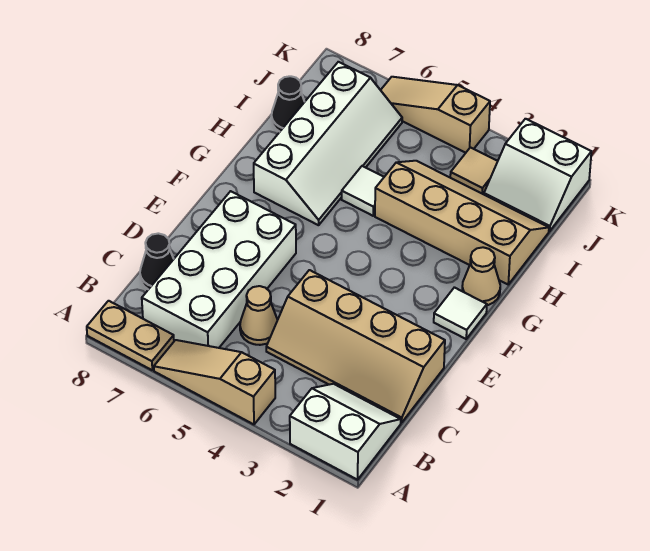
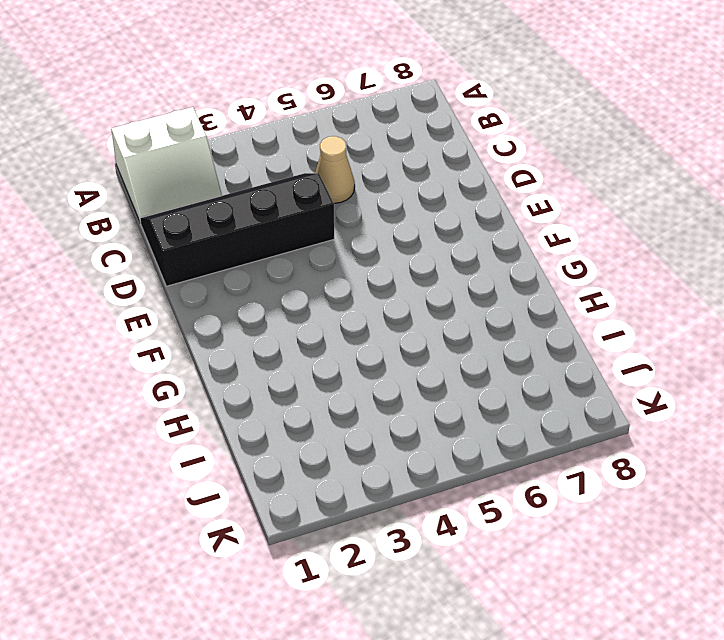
black 2x4 slope [140,173,334,286] -> tan 2x4 slope [266,270,445,423]
none -> tan 1x3 slope [154,340,275,424]
none -> tan 1x2 plate [87,301,174,370]
none -> white 2x4 brick [142,191,296,348]

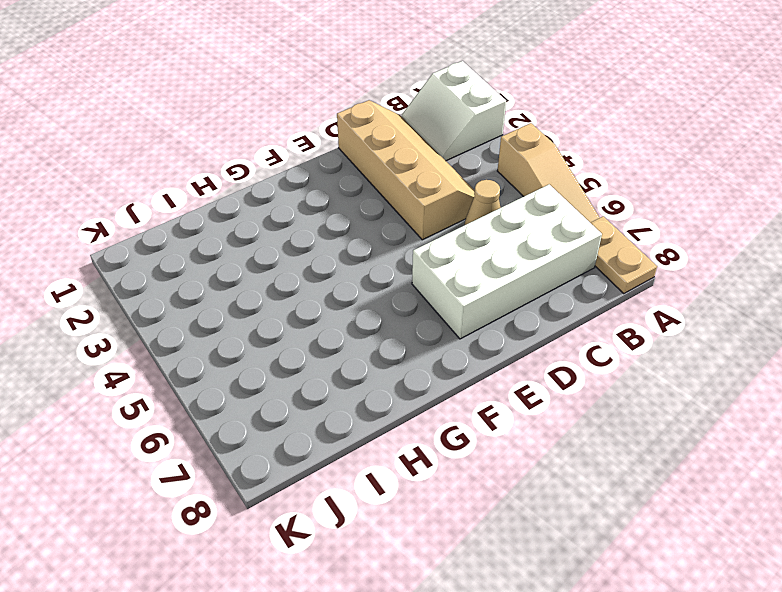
none -> black 1x1 cone [140,233,174,289]
none -> white 1x1 tile [434,287,487,339]
none -> tan 1x1 cone [462,247,500,305]

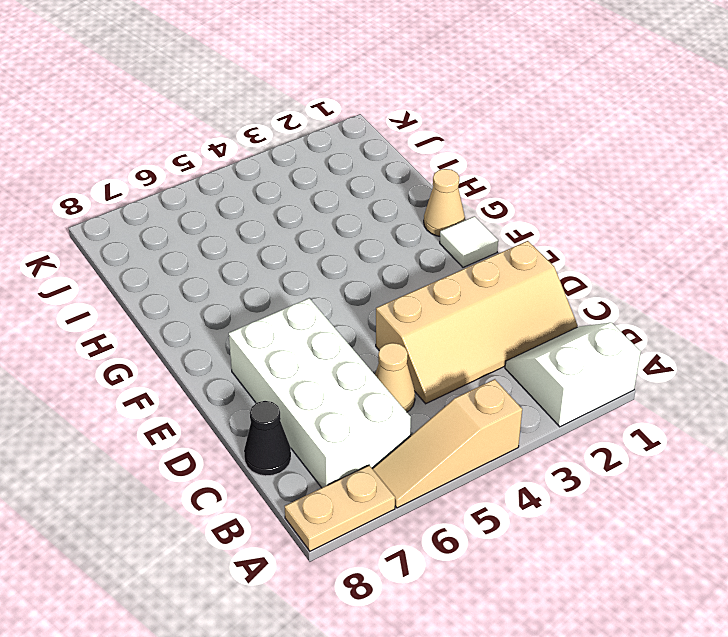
none -> white 2x4 slope [254,62,402,225]
none -> tan 2x4 slope [375,161,549,284]
none -> white 1x1 tile [342,166,384,216]

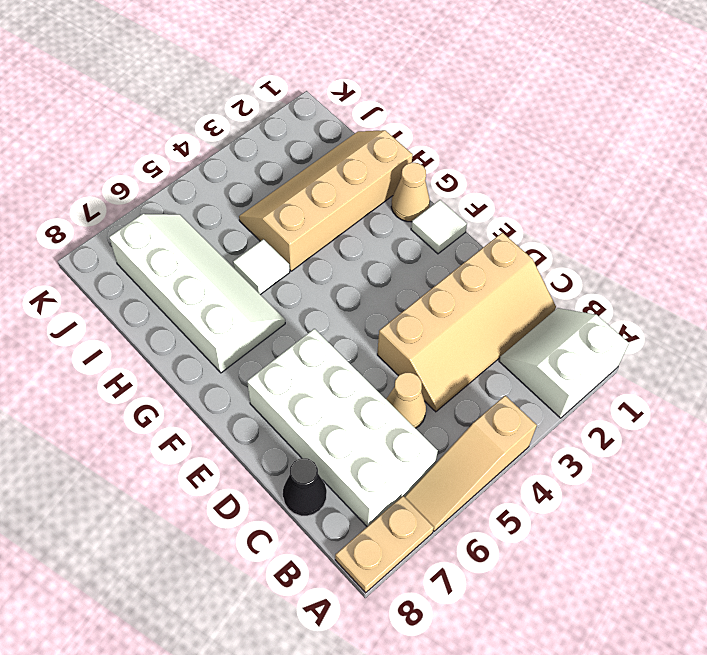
none -> black 1x1 cone [272,76,304,132]
none -> white 2x2 slope [484,119,591,231]
none -> tan 1x1 tile [450,147,498,194]

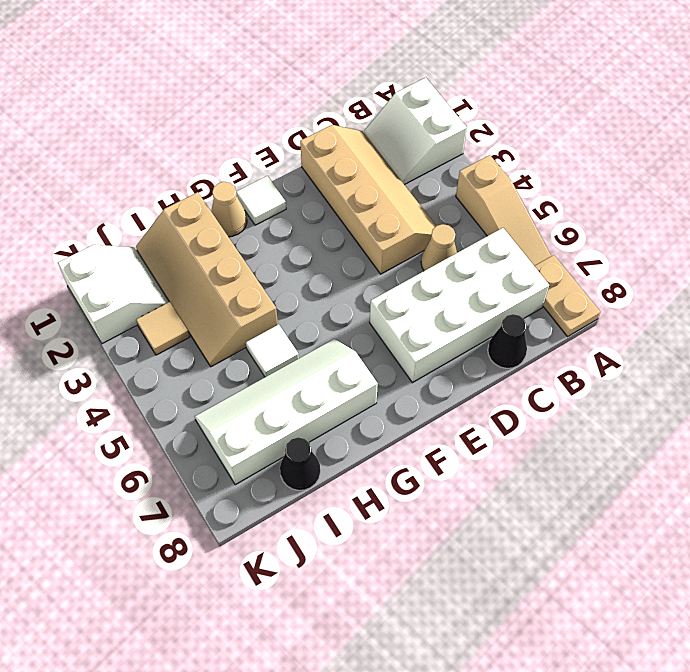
none -> tan 1x3 slope [381,77,490,153]

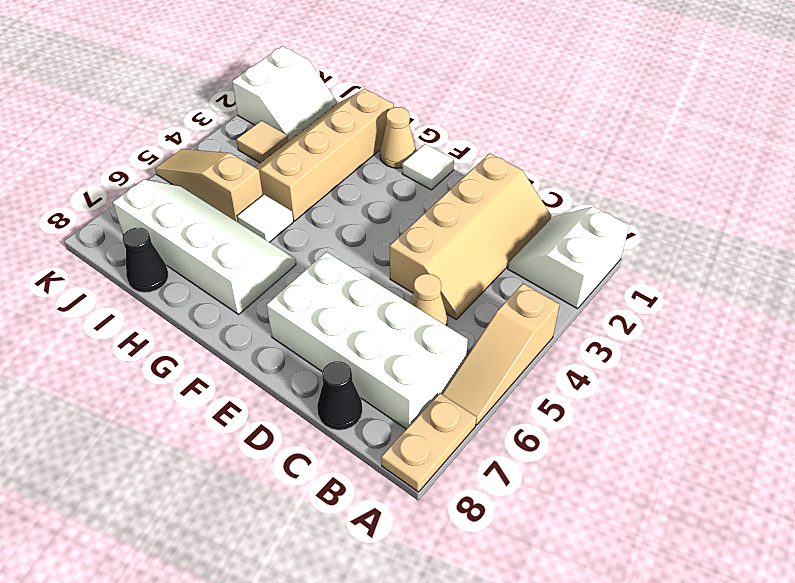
tan 1x3 slope [155,149,263,222] -> tan 1x3 slope turned to [381,77,490,153]

